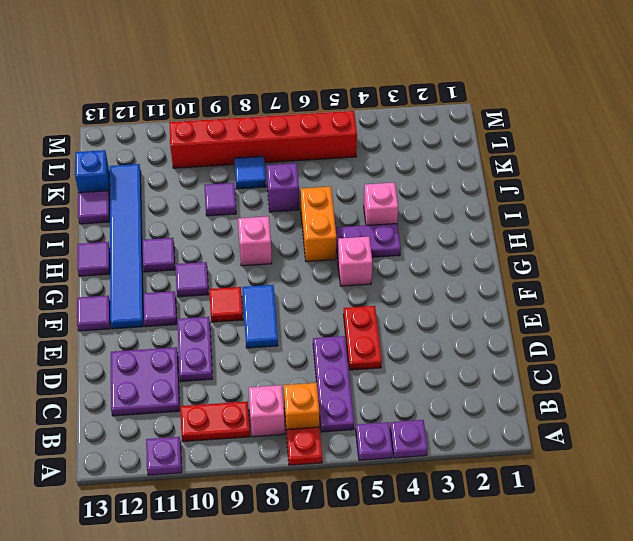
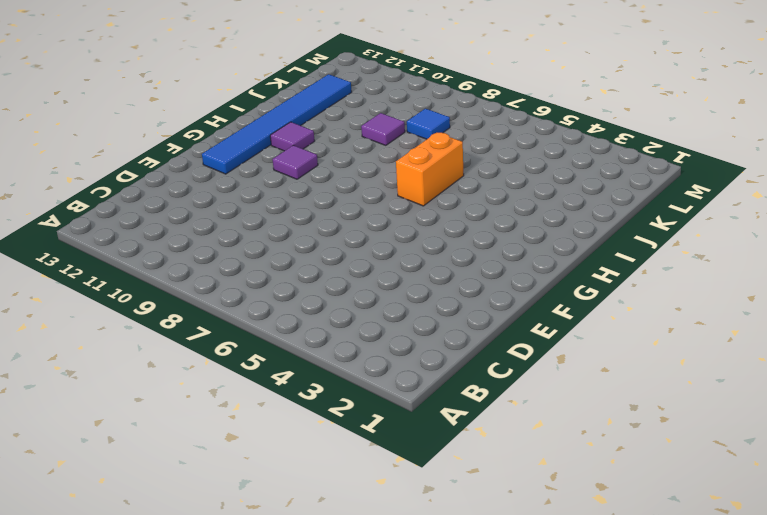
none -> purple 1x1 plate [390,420,428,458]
none -> purple 1x1 plate [356,422,393,460]
none -> red 1x1 plate [286,427,322,465]
none -> purple 1x1 plate [146,437,182,475]

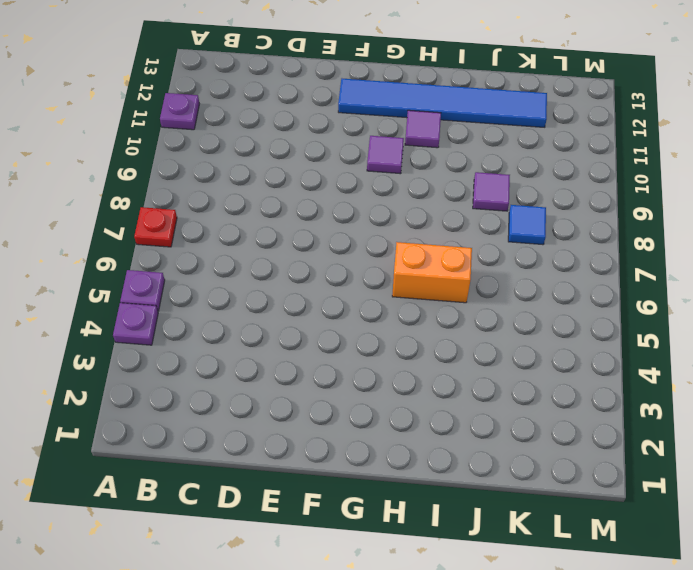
none -> purple 1x3 plate [313,336,354,432]
none -> orange 1x1 brick [284,383,319,429]
none -> pink 1x1 brick [249,385,285,437]
none -> red 1x2 plate [180,401,250,442]

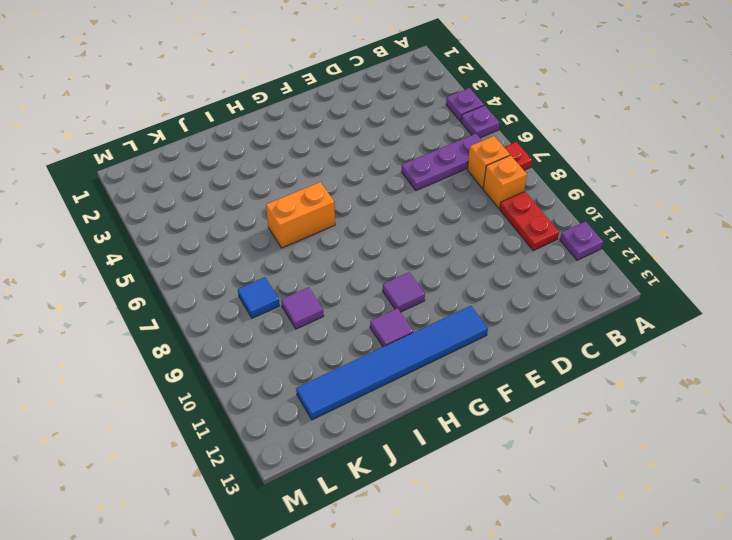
orange 1x1 brick [483,155,527,209] -> pink 1x1 brick [249,385,285,437]
none -> purple 2x2 plate [111,347,180,416]
none -> red 1x2 plate [343,306,382,370]
none -> purple 1x2 plate [177,317,213,382]
none -> blue 1x2 tile [242,285,278,348]

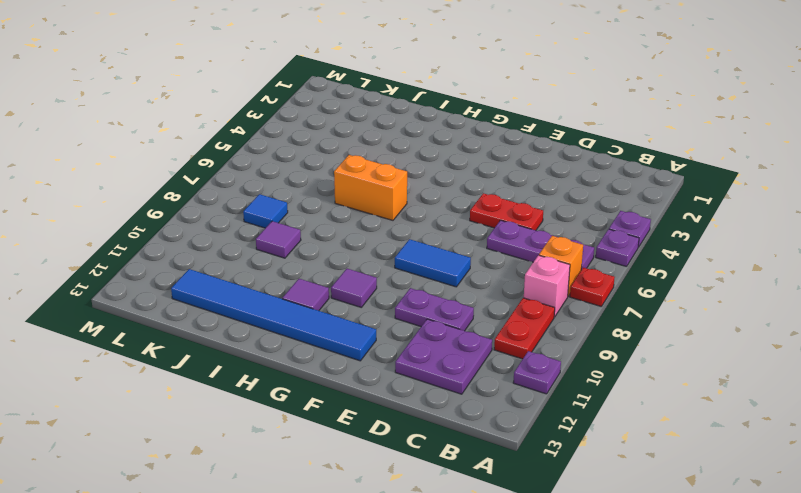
none -> red 1x1 tile [210,287,243,322]
none -> purple 1x1 tile [143,291,177,327]
none -> purple 1x1 tile [77,296,110,331]
none -> pink 1x1 brick [338,237,372,286]

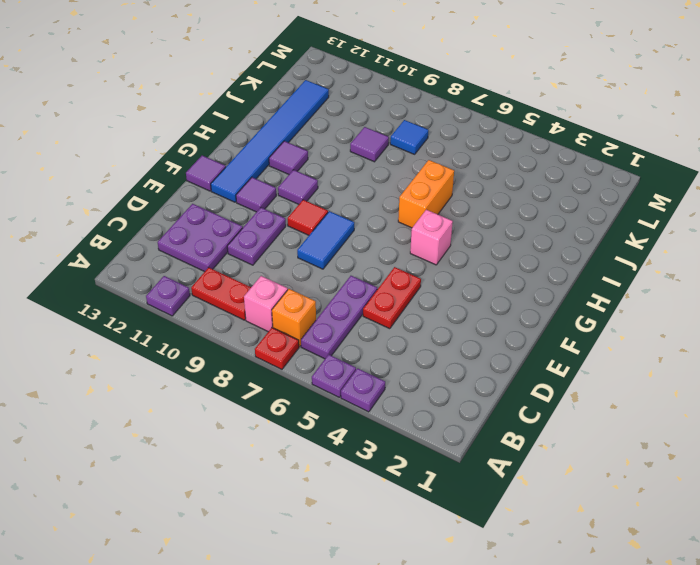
none -> purple 1x2 plate [336,224,401,258]
none -> pink 1x1 brick [238,216,272,266]
none -> purple 1x1 tile [77,242,110,276]
none -> pink 1x1 brick [364,183,398,225]

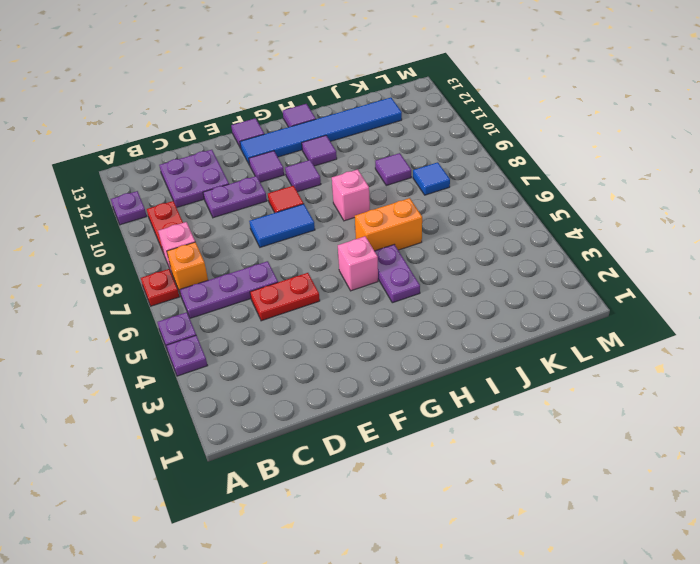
none -> pink 1x1 brick [364,183,398,225]
none -> purple 1x1 brick [267,163,299,212]
none -> purple 1x1 tile [78,191,110,224]
none -> blue 1x1 brick [75,150,110,197]

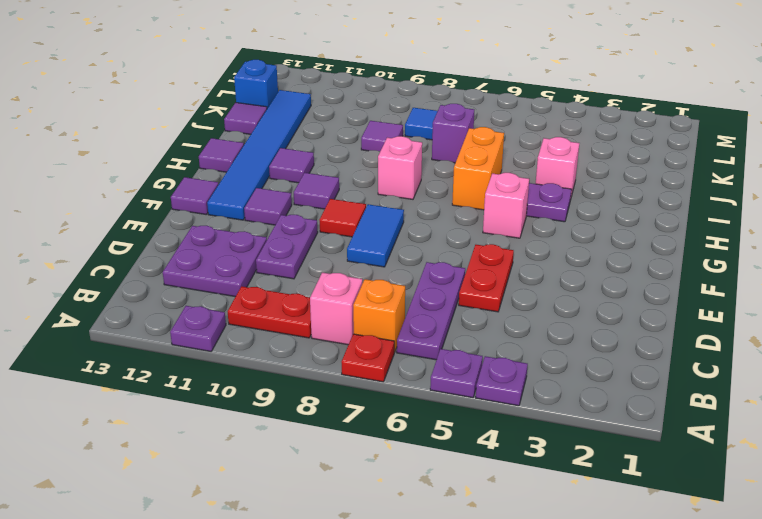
none -> red 1x6 brick [169,111,357,168]

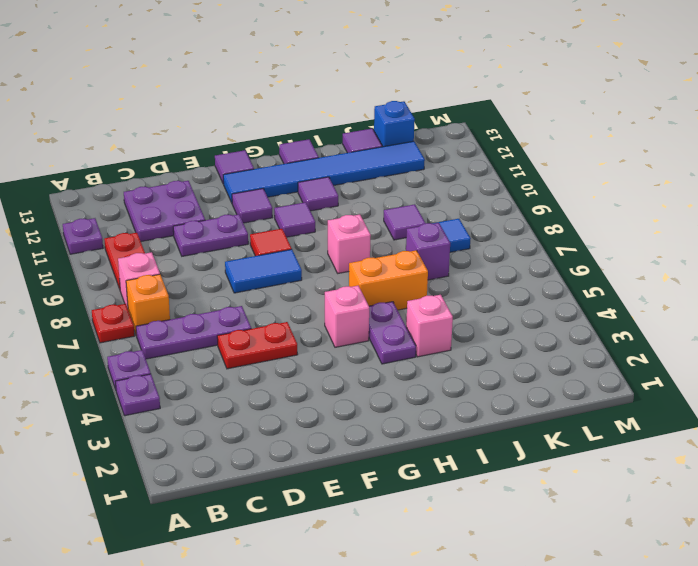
none -> red 1x6 brick [169,111,357,168]

